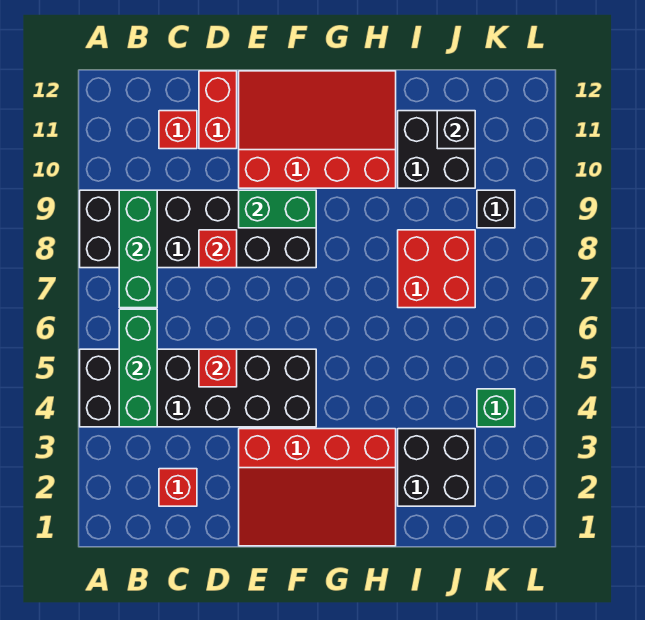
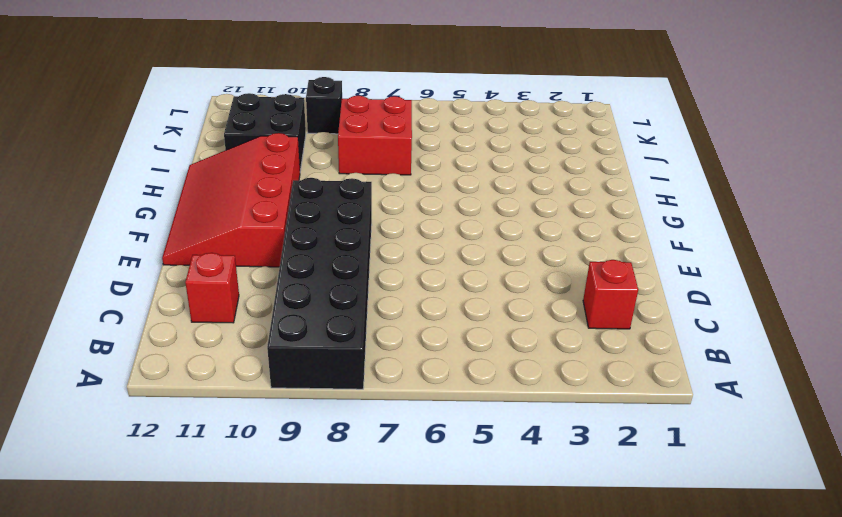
none -> black 2x6 brick [80,349,316,427]
none -> red 1x2 brick [199,71,237,149]
none -> red 3x4 slope [239,429,396,546]

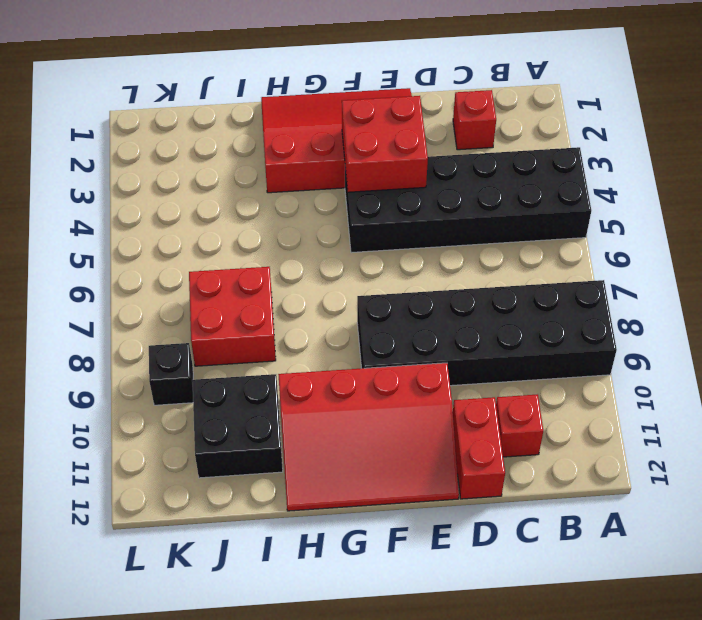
red 2x2 brick [342,96,428,192] -> none
none -> black 2x2 brick [398,429,475,506]
none -> green 1x1 brick [477,389,515,427]
none -> green 1x3 brick [119,309,157,427]

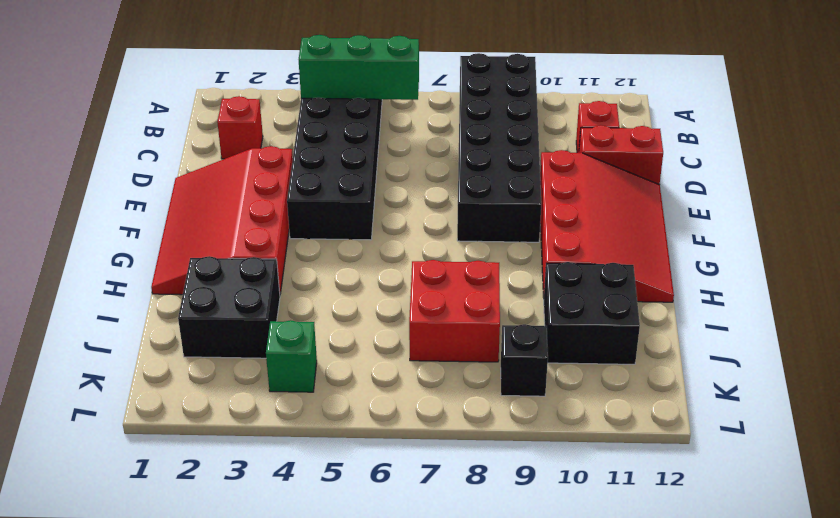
none -> green 1x3 brick [119,190,157,308]
none -> red 1x1 brick [199,349,237,387]
none -> red 1x1 brick [199,230,237,268]

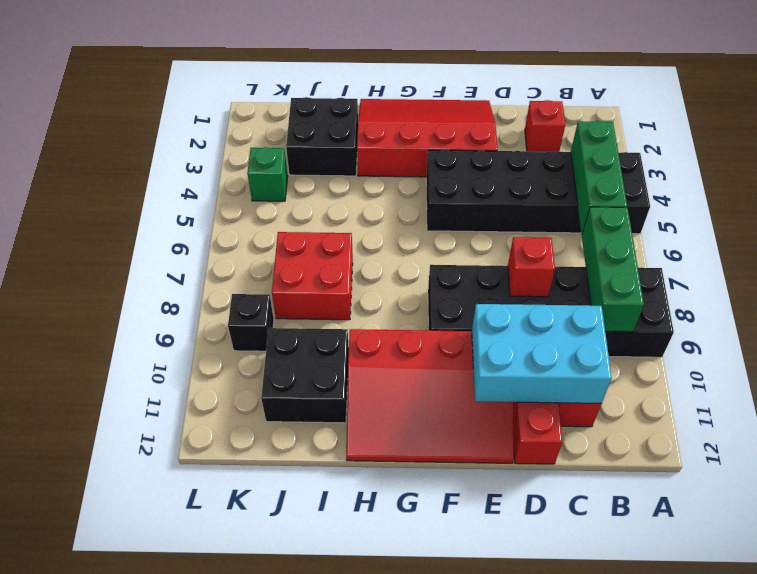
cyan 2x3 brick [472,304,612,403] -> none
none -> red 1x1 brick [199,349,237,387]
none -> green 1x2 brick [239,190,316,228]
none -> black 1x1 brick [437,111,475,149]

